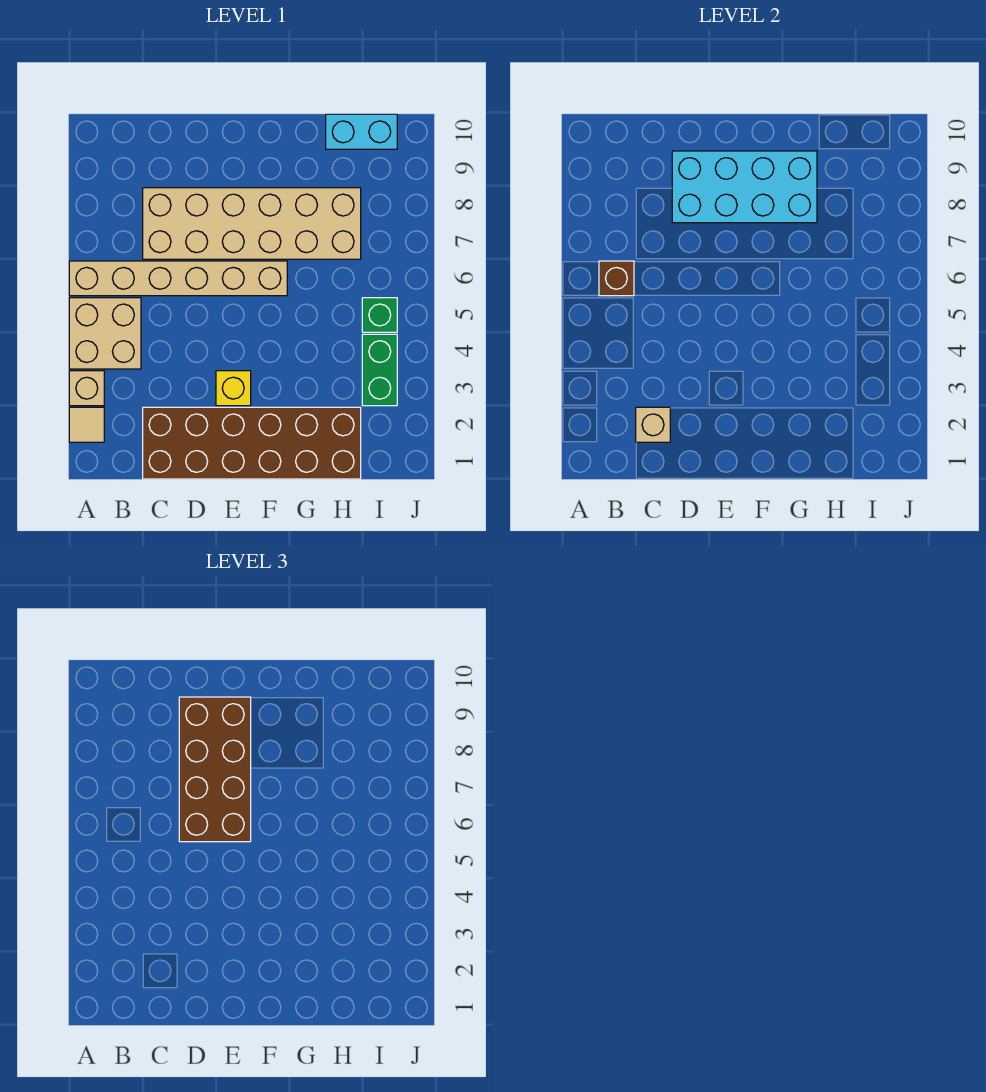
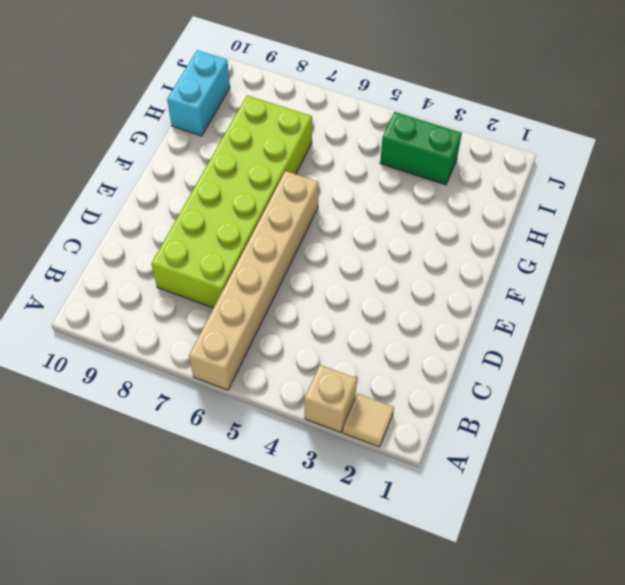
lime 2x6 brick [151,96,312,308] -> tan 2x6 brick [143,188,361,259]
none -> tan 2x2 brick [69,298,141,369]
none -> brown 2x6 brick [143,407,361,479]
none -> yellow 1x1 brick [216,371,251,406]

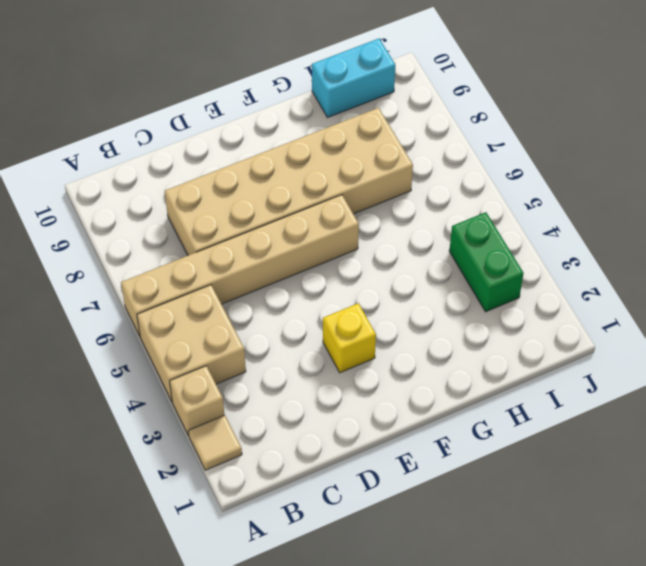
none -> brown 2x6 brick [143,407,361,479]
none -> green 1x1 brick [362,298,397,332]
none -> brown 1x1 brick [599,261,634,296]

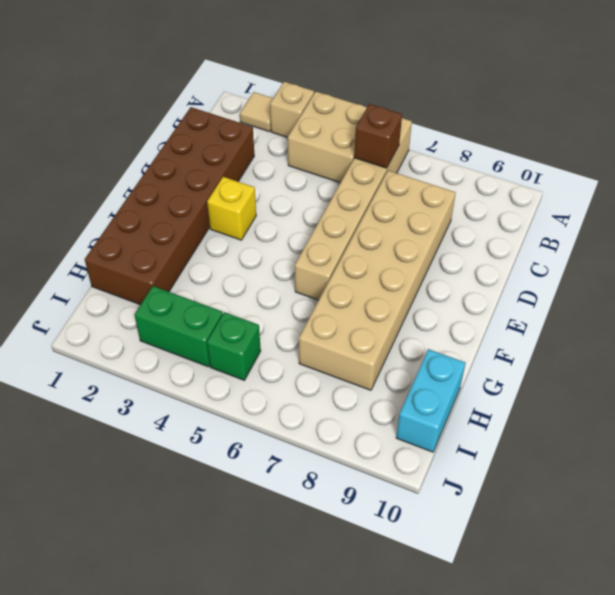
none -> tan 1x1 brick [636,407,670,442]
none -> cyan 2x4 brick [672,151,817,223]
none -> brown 2x4 brick [179,697,251,842]

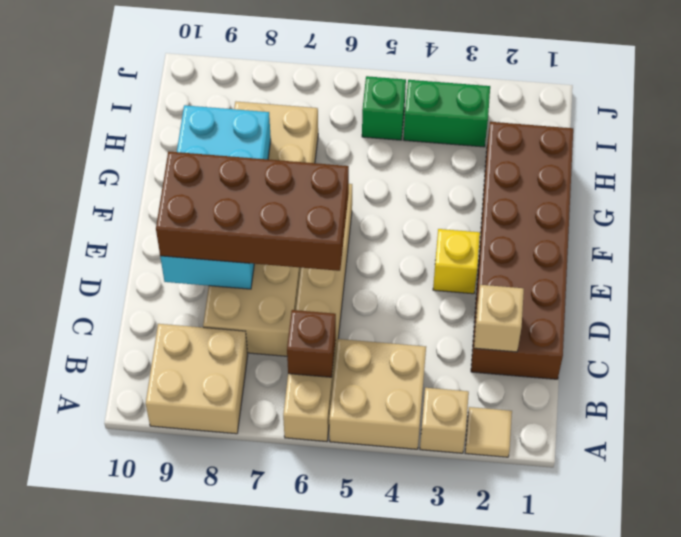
tan 2x2 brick [146,324,248,434] -> none
none -> cyan 1x2 brick [326,114,397,149]

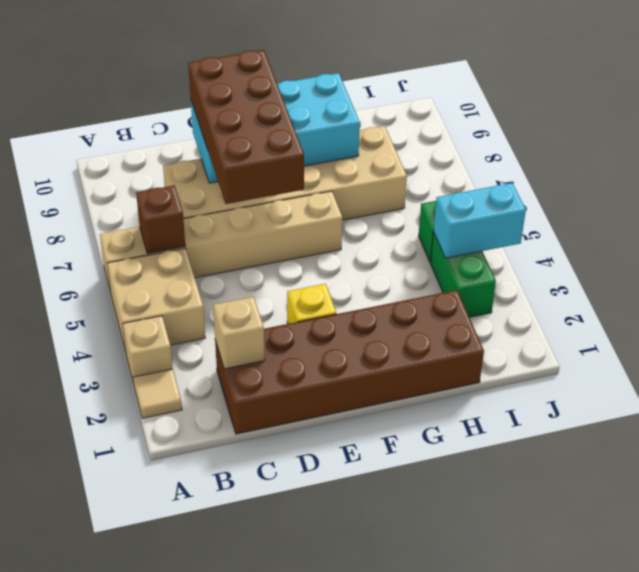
cyan 1x2 brick [434,183,526,258] -> cyan 1x2 brick moved to [326,114,397,149]

